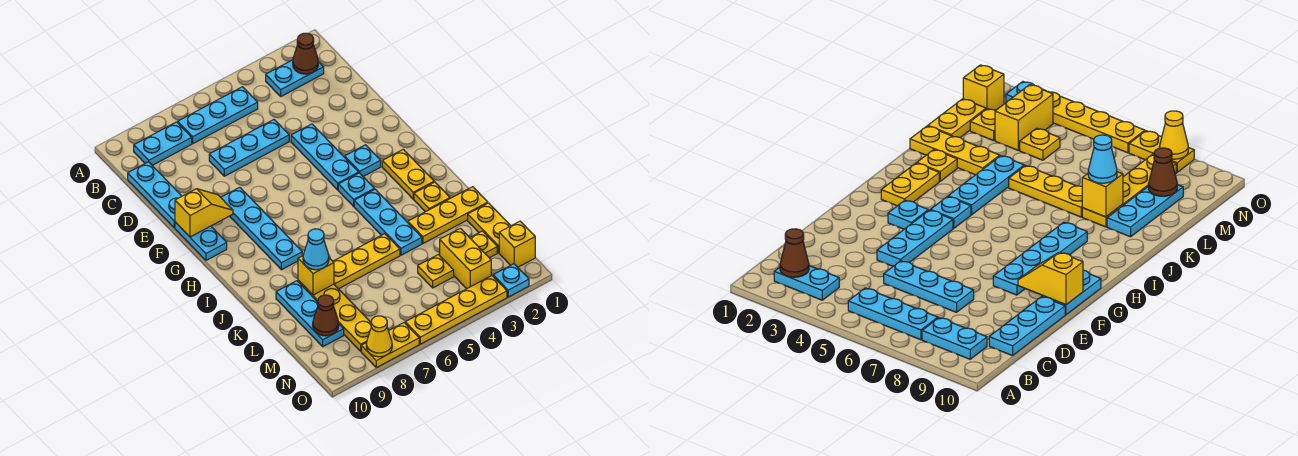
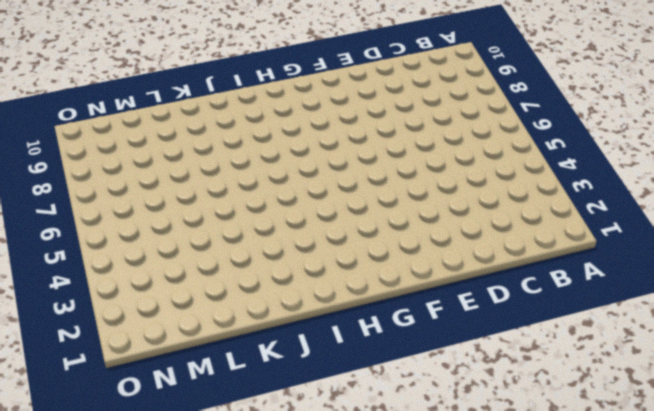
none -> cyan 1x2 plate [266,60,324,96]
none -> cyan 1x3 plate [178,87,258,143]
none -> cyan 1x2 plate [134,122,192,165]
none -> cyan 1x3 plate [128,162,182,228]

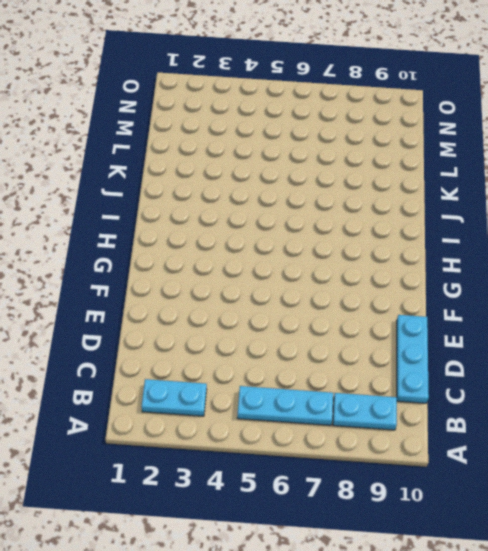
none -> cyan 1x3 plate [209,120,289,176]
none -> cyan 1x3 plate [291,124,359,190]
none -> cyan 1x4 plate [221,187,302,270]
none -> cyan 1x2 plate [175,222,227,260]

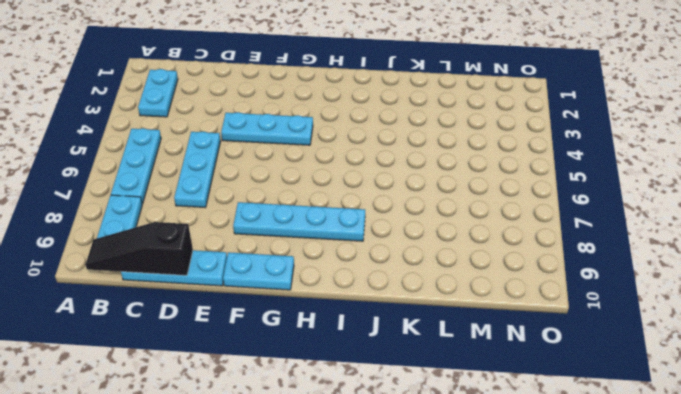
black 1x3 slope [86,222,193,275] -> none
none -> cyan 1x1 plate [345,145,381,176]
none -> yellow 1x2 plate [382,149,434,199]
none -> cyan 1x1 plate [338,173,374,206]
none -> cyan 1x3 plate [354,189,422,255]

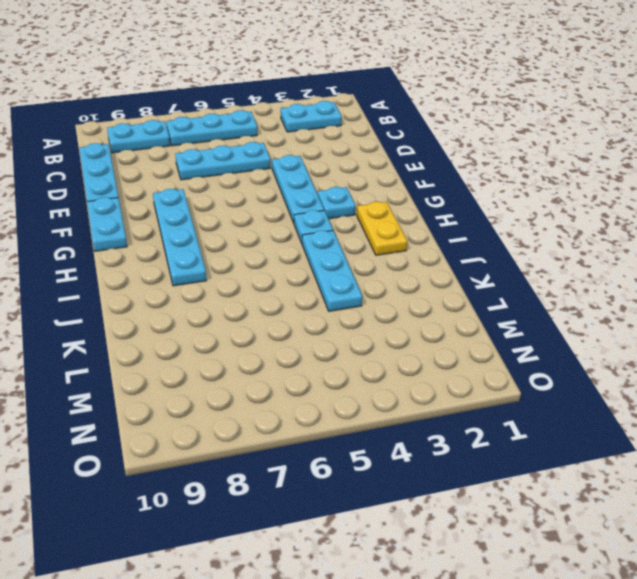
none -> yellow 1x1 plate [414,182,450,212]
none -> yellow 1x3 plate [408,187,488,243]
none -> yellow 1x3 plate [333,234,400,289]
none -> yellow 1x4 plate [298,280,371,351]

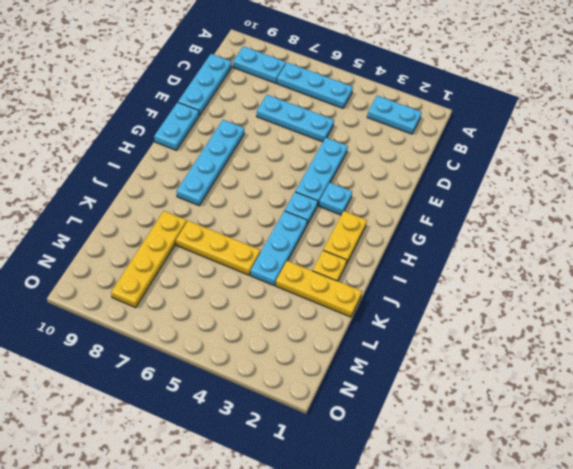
none -> cyan 1x3 plate [276,281,344,347]
none -> yellow 1x2 plate [468,203,511,253]
none -> yellow 1x1 plate [470,231,497,258]
none -> yellow 1x2 brick [440,228,491,289]

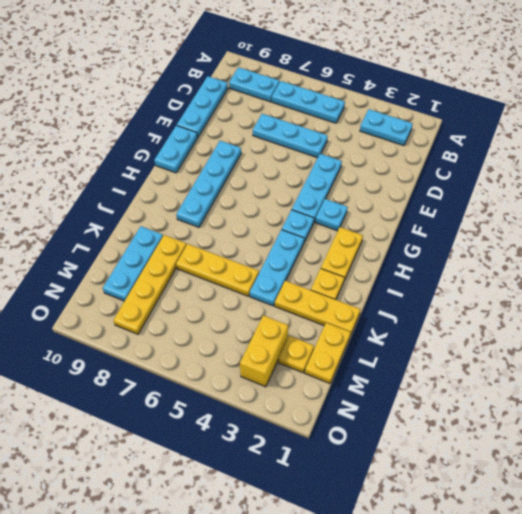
none -> yellow 1x1 plate [418,255,454,288]
none -> yellow 1x1 brick [499,221,535,267]
none -> cyan 1x1 plate [493,264,529,297]
none -> yellow 1x4 plate [405,275,507,344]

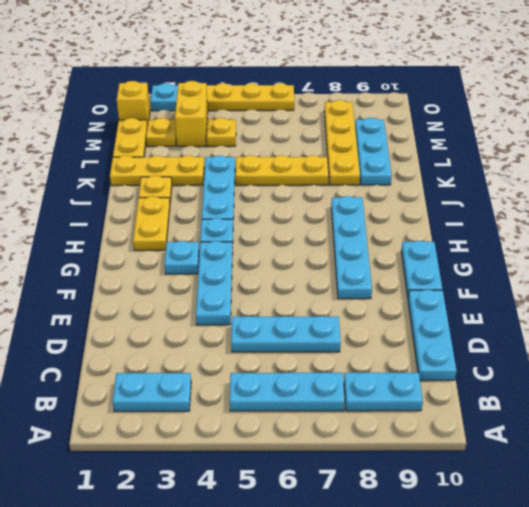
none -> yellow 1x2 plate [361,323,419,368]
none -> brown 1x1 cone [293,33,318,74]
none -> yellow 1x2 slope [175,189,233,237]
none -> yellow 1x1 brick [298,256,334,295]

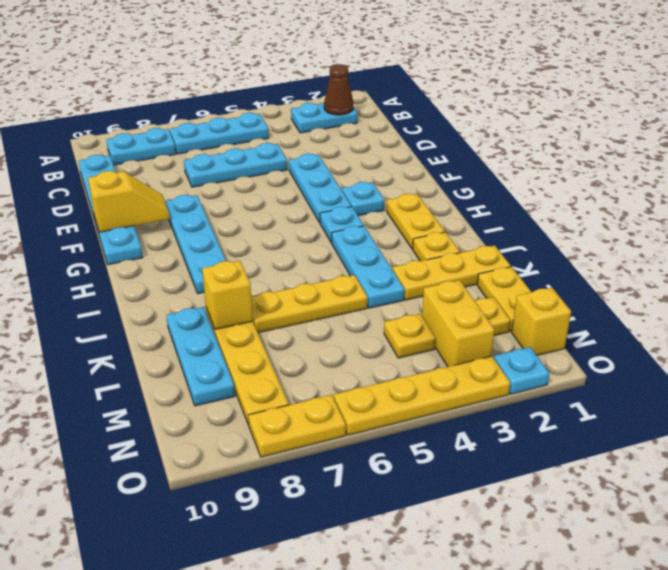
none -> brown 1x1 cone [313,295,339,336]
none -> yellow 1x1 cone [366,316,392,357]
none -> cyan 1x1 cone [303,229,329,270]

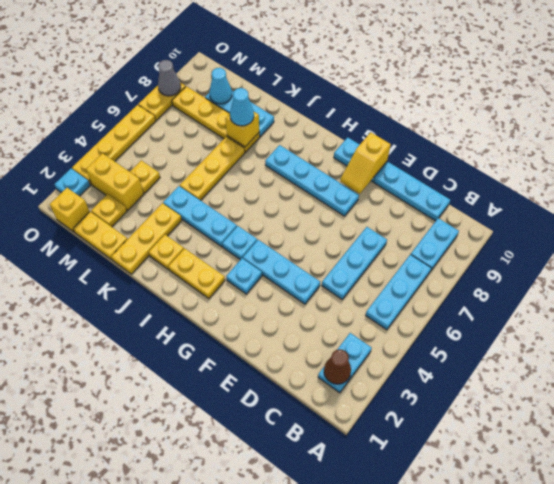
cyan 1x1 cone [209,68,232,104] -> brown 1x1 cone [313,295,339,336]
grey 1x1 cone [158,60,181,96] -> yellow 1x1 cone [366,316,392,357]

